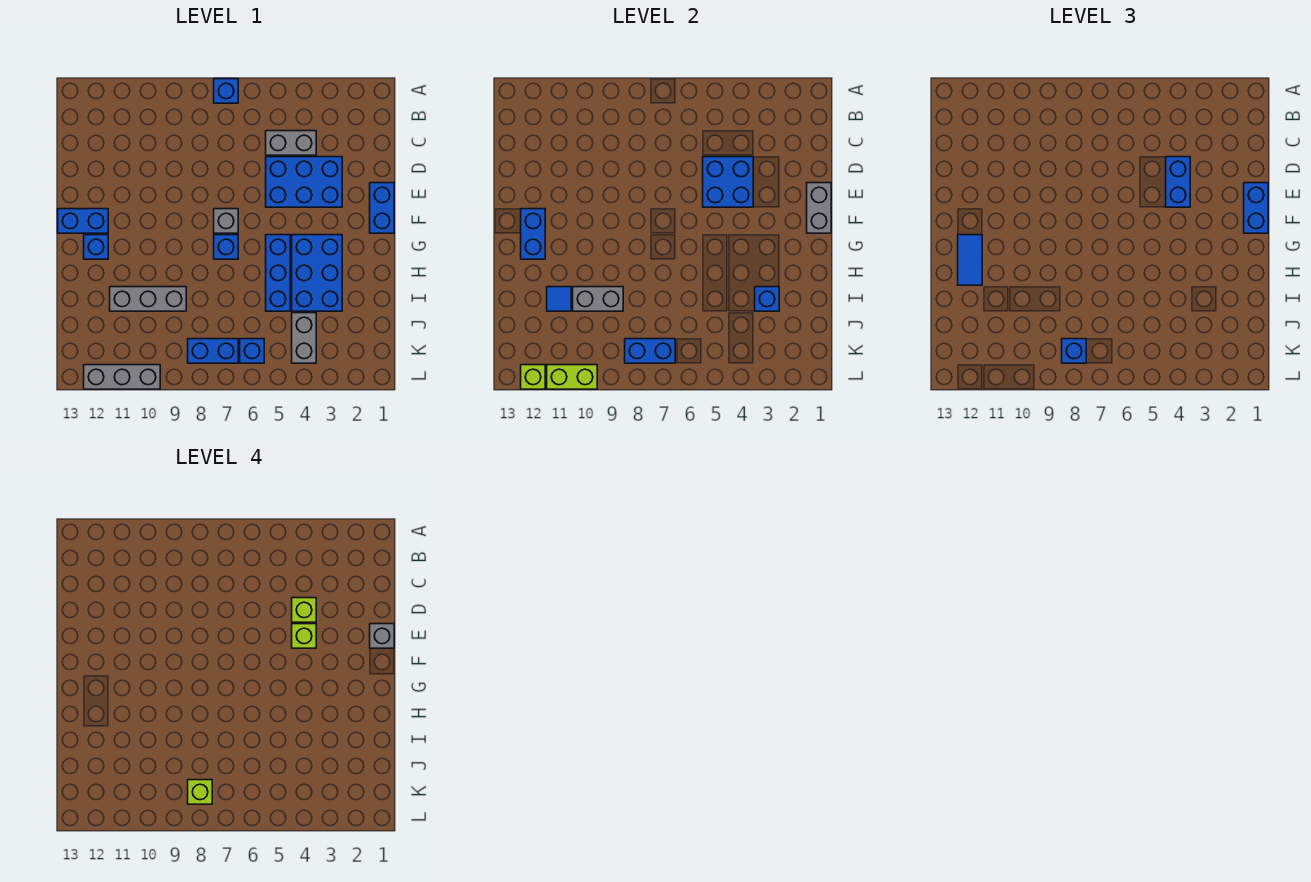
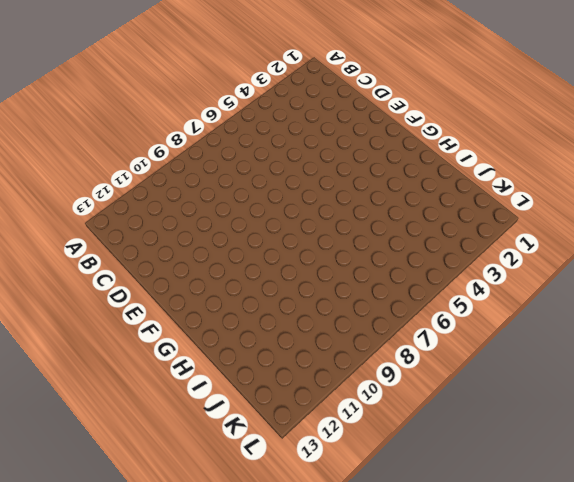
none -> blue 1x1 brick [214,79,238,103]
none -> grey 1x2 brick [266,131,316,155]
none -> blue 2x3 brick [266,157,342,207]
none -> blue 1x2 brick [370,183,394,233]

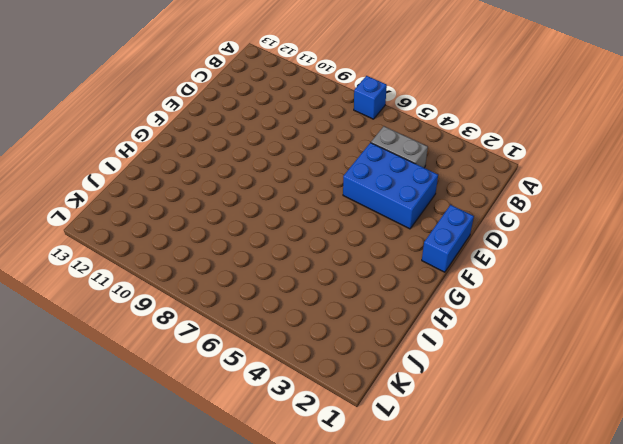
none -> grey 1x1 brick [214,209,238,233]
none -> blue 1x2 brick [58,209,108,233]
none -> blue 2x3 brick [292,235,342,311]
none -> blue 1x3 brick [266,235,290,311]

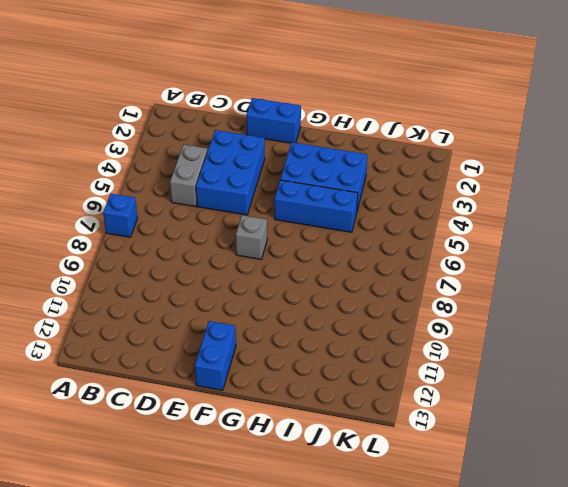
none -> blue 1x1 brick [214,235,238,259]
none -> blue 1x1 brick [84,235,108,259]
none -> grey 1x3 brick [110,287,186,311]
none -> grey 1x2 brick [292,313,316,363]

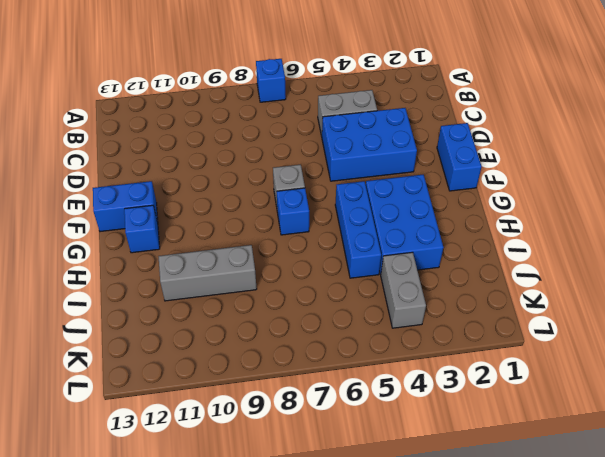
none -> blue 1x1 brick [240,339,264,363]
none -> blue 1x2 brick [188,339,238,363]
none -> grey 1x3 brick [84,365,160,389]
none -> blue 2x2 brick [703,157,753,207]

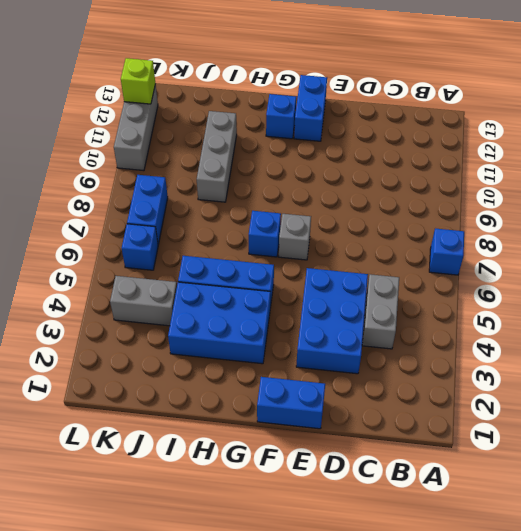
none -> blue 2x2 brick [703,157,753,207]
none -> grey 1x2 brick [807,183,831,233]
none -> blue 1x2 brick [521,209,545,259]
none -> blue 1x1 brick [755,287,779,311]

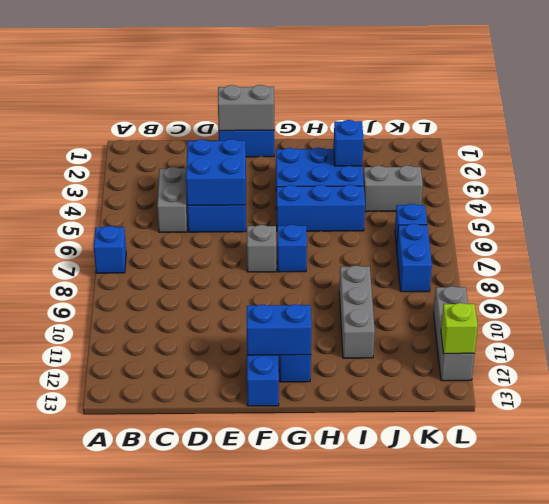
none -> grey 1x2 brick [573,287,623,311]
none -> blue 1x1 tile [547,287,571,311]
none -> blue 1x2 brick [625,339,675,363]
none -> lime 1x2 brick [547,365,597,389]

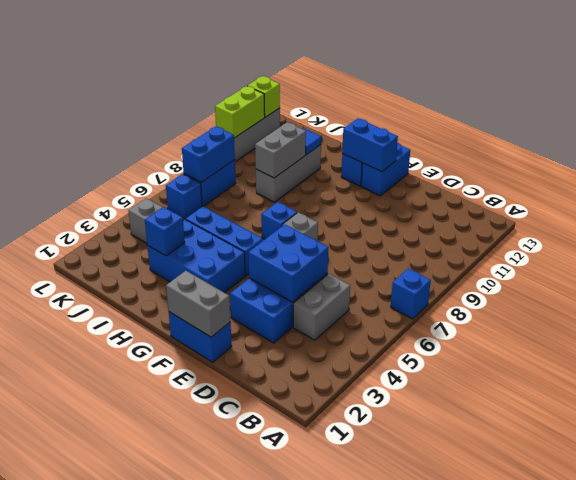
none -> blue 1x2 brick [1166,157,1190,207]
none -> blue 1x2 brick [1244,183,1268,233]
none -> blue 1x2 tile [958,235,982,285]
none -> blue 1x1 brick [1062,339,1086,363]

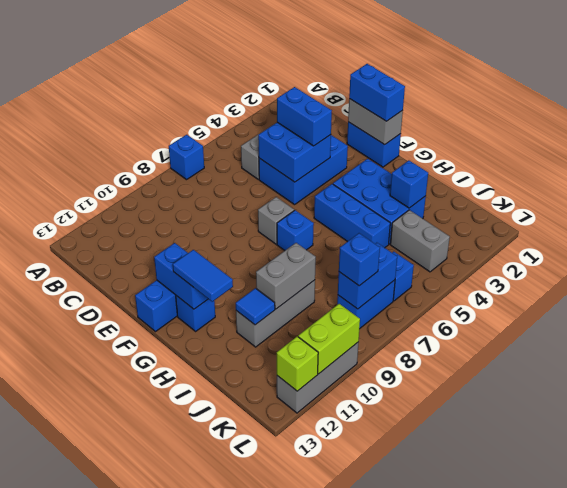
none -> lime 1x1 brick [292,598,316,622]
none -> grey 1x1 brick [370,624,394,648]
none -> lime 1x1 brick [292,624,316,648]
none -> lime 1x1 brick [188,780,212,804]

